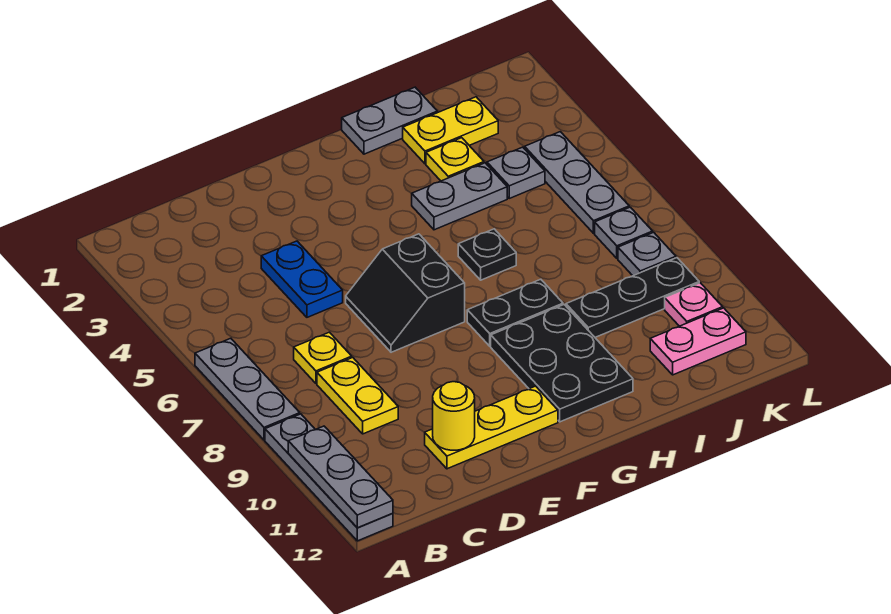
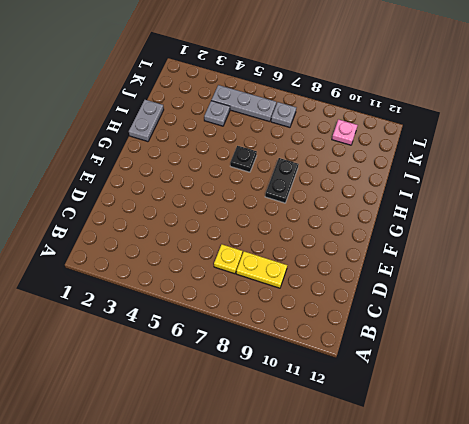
none -> grey 1x3 plate [195,338,300,440]
none -> grey 1x4 plate [265,414,393,541]
none -> blue 1x2 plate [261,241,343,317]

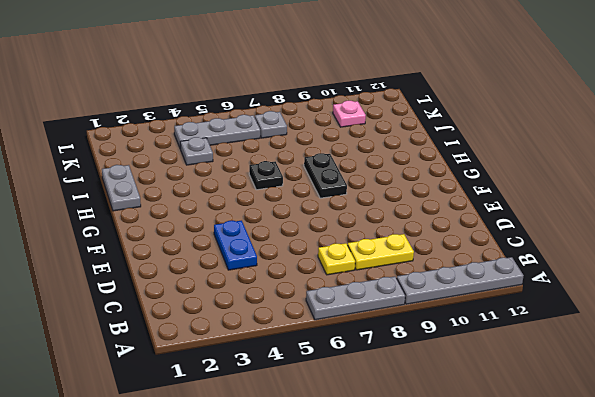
blue 1x2 plate [214,221,257,270] -> blue 1x2 plate turned to [261,241,343,317]
none -> yellow 1x3 plate [425,386,558,469]
none -> black 2x2 slope [346,234,465,352]
none -> black 2x3 plate [491,305,633,422]

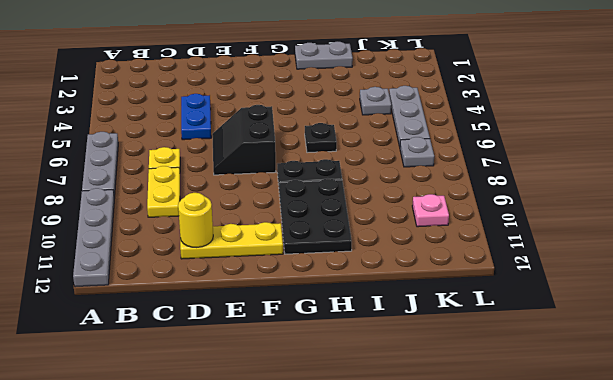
none -> grey 1x2 plate [412,163,507,230]
none -> yellow 1x2 plate [403,97,498,164]
none -> yellow 1x1 plate [426,138,484,181]

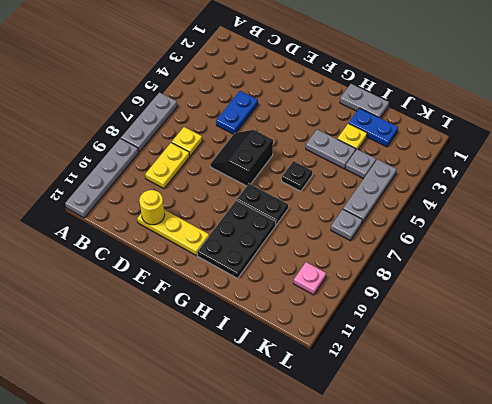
blue 1x2 plate [349,108,398,147] -> yellow 1x2 plate [403,97,498,164]
none -> black 1x3 plate [566,258,699,337]
none -> pink 1x2 plate [650,308,746,375]
none -> grey 1x1 plate [618,232,676,276]

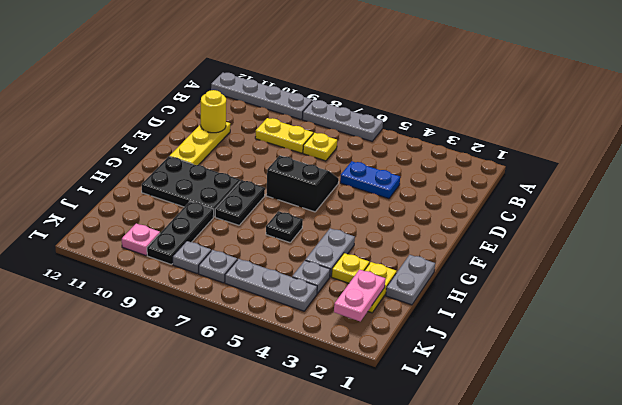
pink 1x2 plate [334,270,385,322] -> pink 1x2 plate moved to [650,308,746,375]
none -> grey 1x3 plate [288,426,393,528]

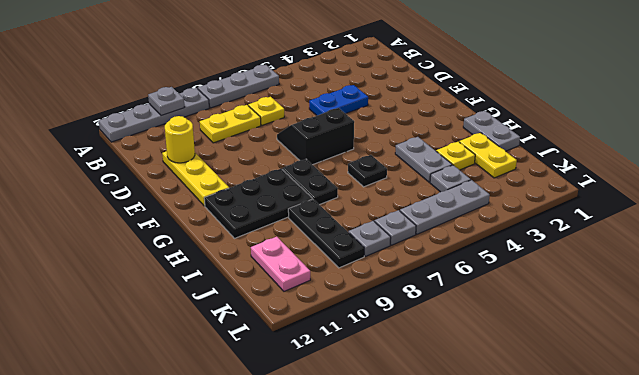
grey 1x1 plate [148,87,185,116] -> grey 1x3 plate [288,426,393,528]
none -> pink 1x1 plate [665,283,723,326]

